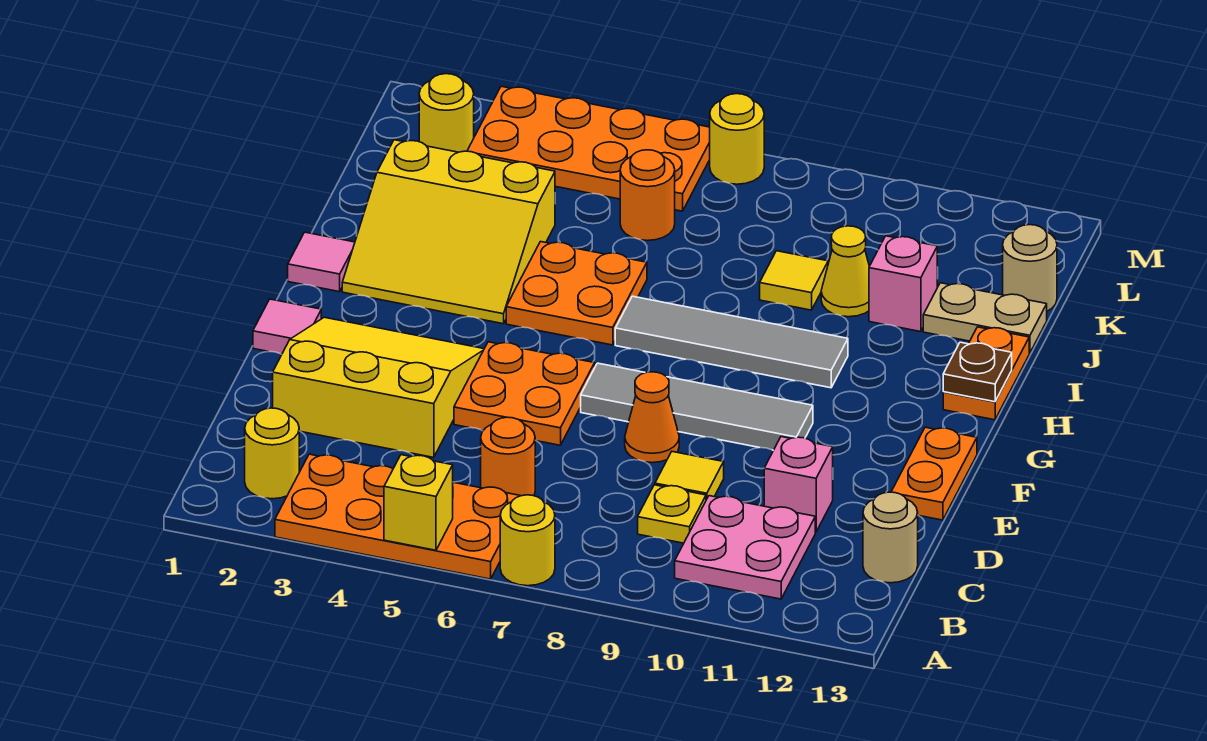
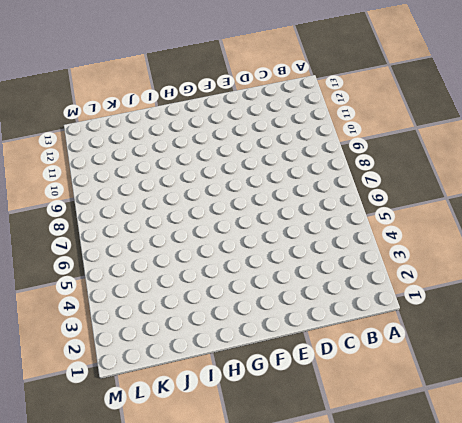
none -> orange 2x4 plate [275,454,520,579]
none -> yellow 1x1 round brick [500,495,555,586]
none -> yellow 1x1 round brick [245,408,299,499]
none -> pink 2x2 plate [675,496,815,599]

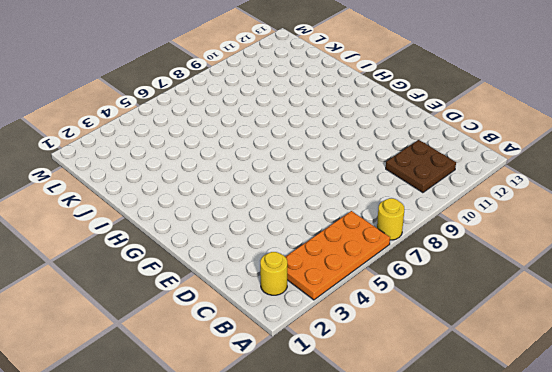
brown 2x2 plate [386,140,456,193] -> pink 2x2 plate [675,496,815,599]
none -> orange 1x1 round brick [481,417,535,496]
none -> yellow 1x1 plate [638,485,706,543]
none -> tan 1x1 round brick [863,492,918,583]
none -> yellow 3x3 slope [273,317,484,458]

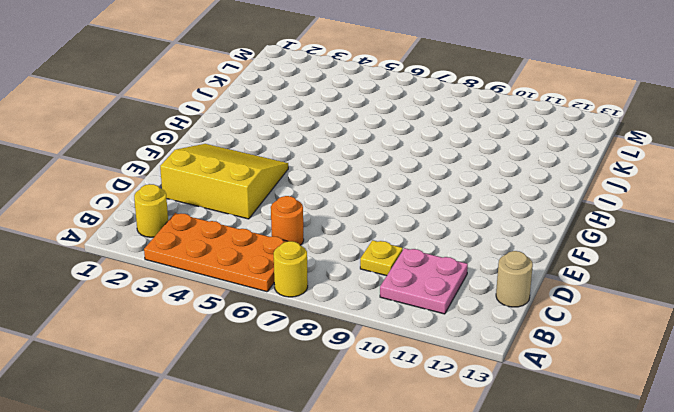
none -> yellow 1x1 tile [655,452,724,500]
none -> pink 1x1 brick [764,437,833,532]
none -> orange 2x2 plate [454,342,595,445]
none -> orange 1x1 cone [625,372,679,463]

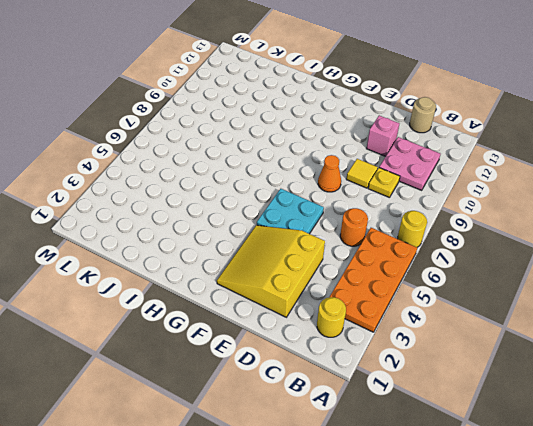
cyan 2x2 plate [257,189,324,234] -> orange 2x2 plate [454,342,595,445]
none -> orange 1x2 plate [891,427,977,520]
none -> pink 1x1 tile [253,299,321,354]
none -> grey 1x4 tile [581,363,813,450]
none -> pink 1x1 tile [288,232,355,292]

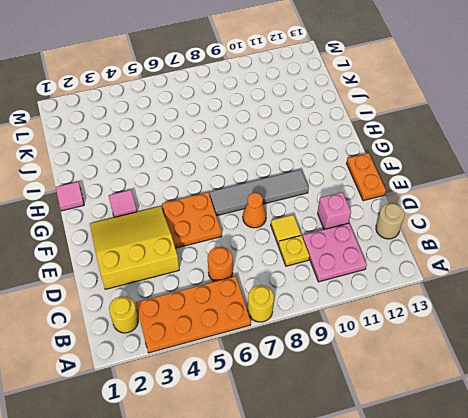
pink 1x1 tile [109,190,137,217] -> pink 1x1 tile moved to [253,299,321,354]
none -> yellow 3x3 slope [342,140,555,324]
none -> orange 2x2 plate [506,242,647,345]
none -> grey 1x4 tile [615,296,848,388]
none -> orange 1x2 plate [943,327,1029,420]

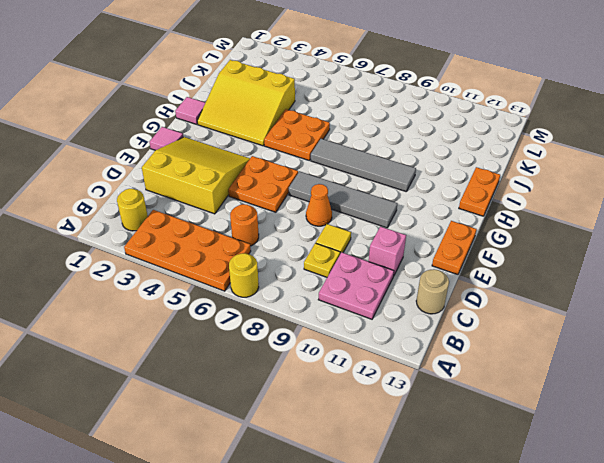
none -> yellow 1x1 tile [760,251,828,310]
none -> yellow 1x1 cone [821,226,869,317]
none -> pink 1x1 brick [869,236,937,332]
none -> tan 1x2 plate [923,283,1047,353]

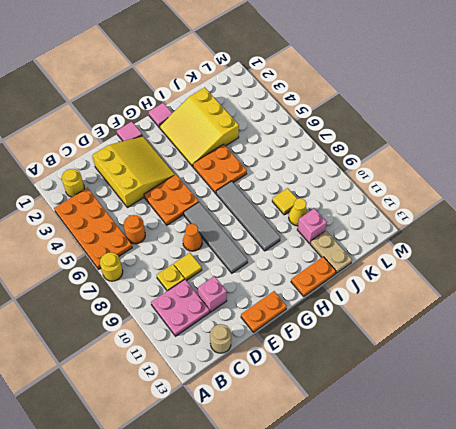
none -> orange 1x1 round brick [620,150,675,241]
none -> tan 1x1 round brick [1003,225,1057,311]
none -> yellow 1x1 round brick [419,74,474,152]
none -> orange 2x4 plate [467,86,710,211]

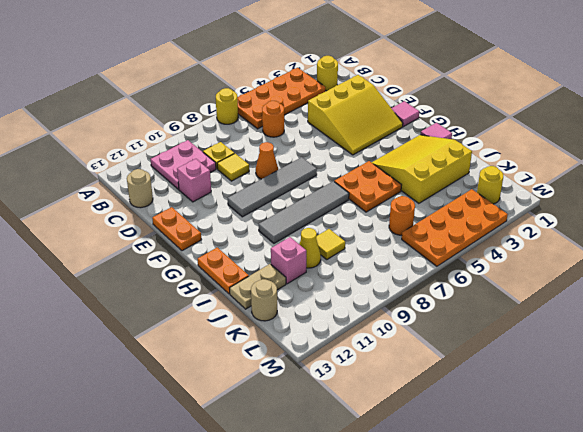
none -> orange 2x2 plate [454,342,595,445]
none -> yellow 1x1 round brick [710,94,764,184]
none -> yellow 1x1 brick [384,455,453,550]
none -> brown 1x1 plate [943,342,1012,402]

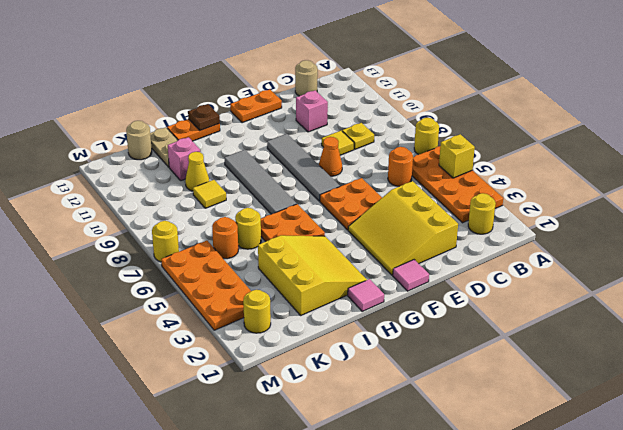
yellow 1x1 round brick [235,208,261,249] -> none
none -> pink 2x2 plate [675,496,815,599]

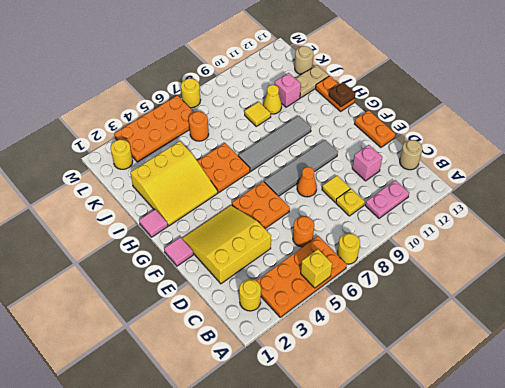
pink 1x2 plate [365,180,409,218] -> pink 2x2 plate [675,496,815,599]

